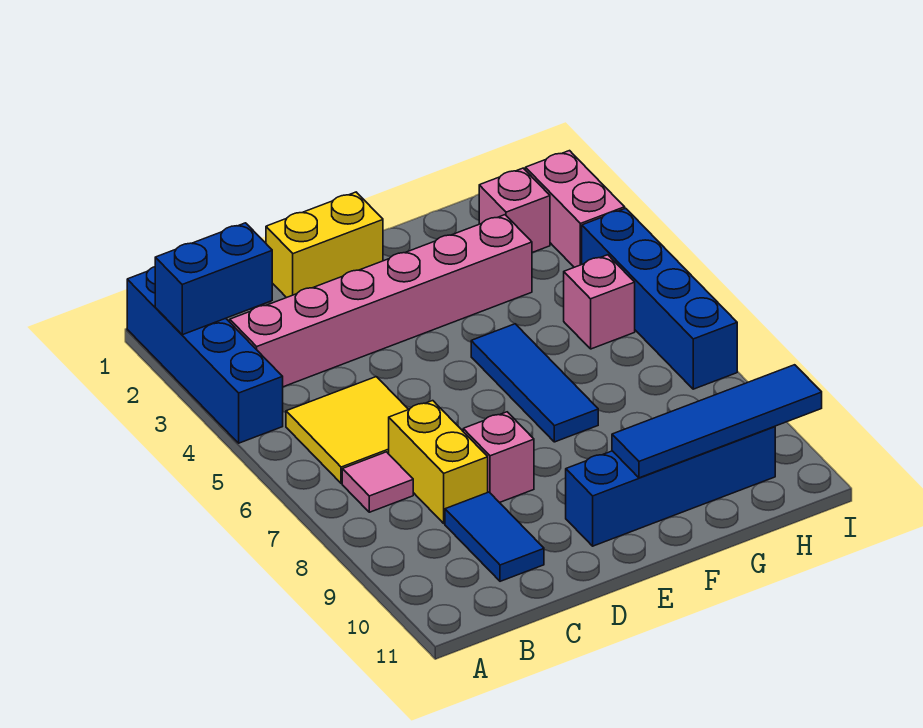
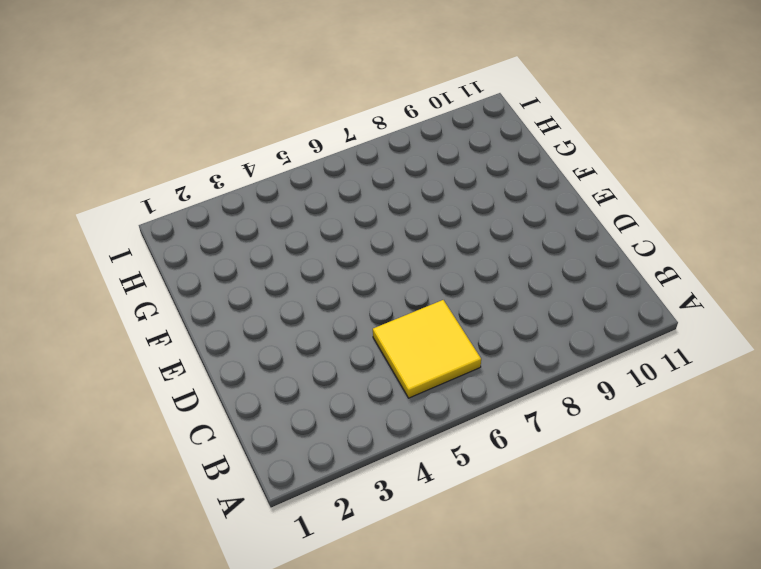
none -> blue 1x4 brick [127,267,283,443]
none -> pink 1x6 brick [230,215,532,387]
none -> pink 1x1 tile [342,452,413,512]

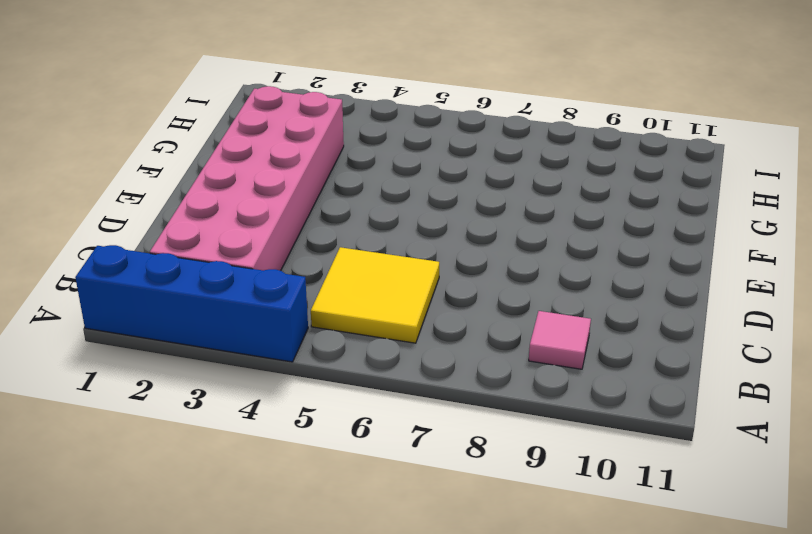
pink 2x6 brick [150,86,344,271] -> pink 1x6 brick [230,215,532,387]
pink 1x1 tile [529,311,591,369] -> pink 1x1 tile moved to [342,452,413,512]
none -> yellow 1x2 brick [389,401,488,524]
none -> blue 1x2 tile [445,492,544,581]
none -> yellow 1x2 brick [266,192,383,298]

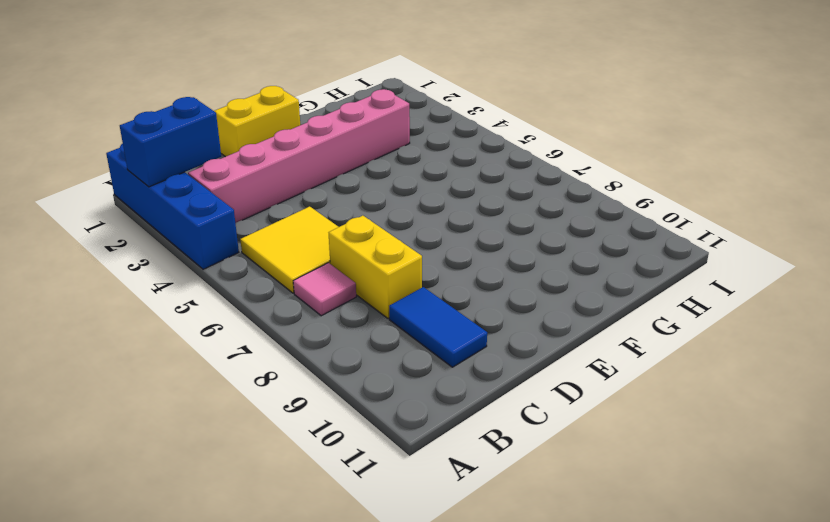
none -> pink 1x1 brick [463,412,534,503]
none -> blue 1x4 brick [566,426,775,546]
none -> blue 1x3 tile [471,324,598,442]

